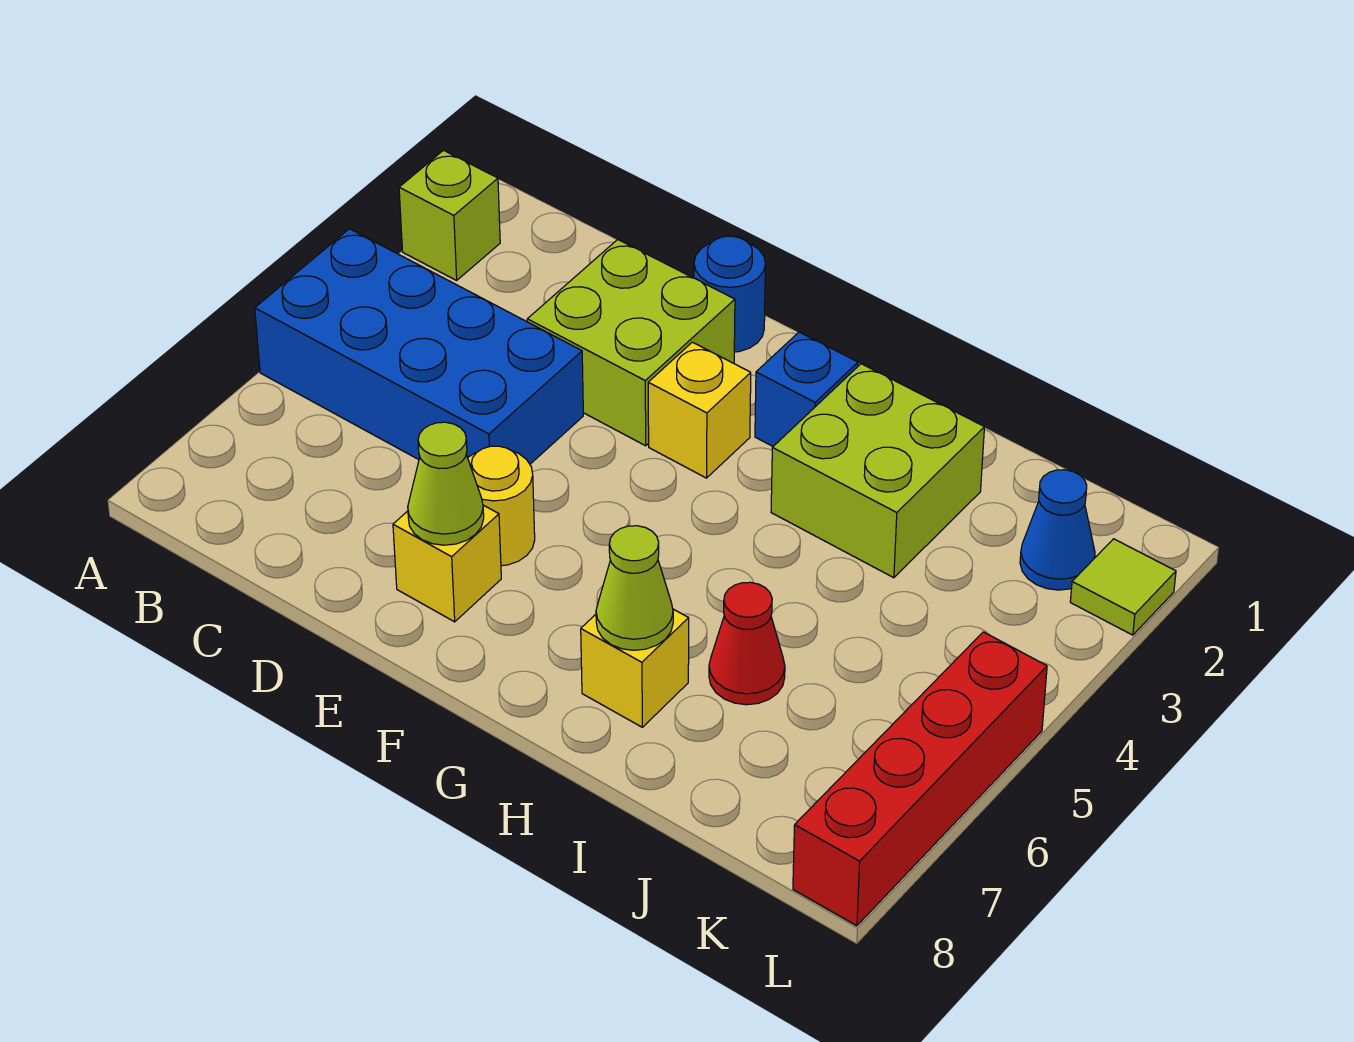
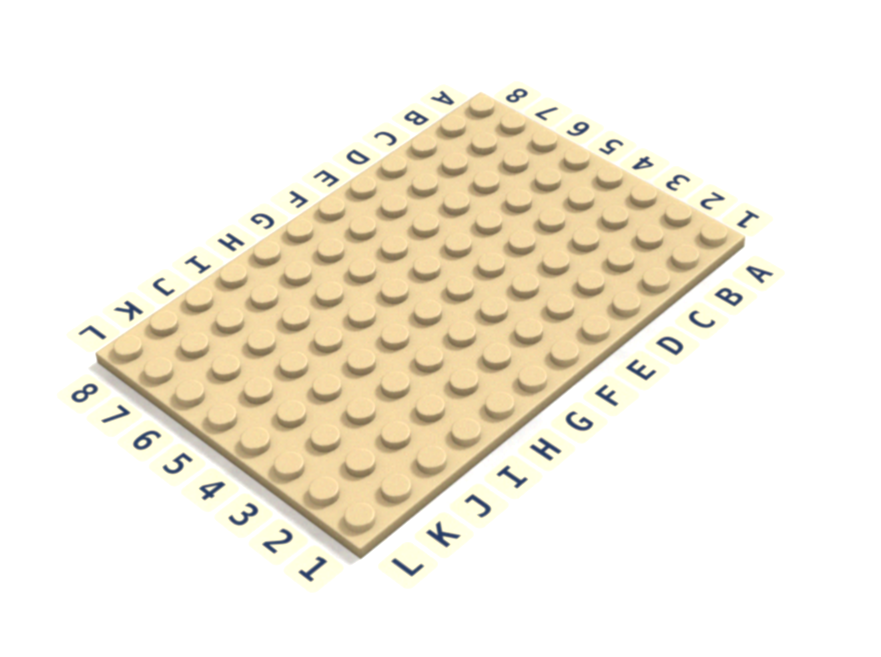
none -> lime 1x1 brick [399,150,500,280]
none -> blue 2x4 brick [255,229,583,464]
none -> lime 2x2 brick [527,240,735,446]

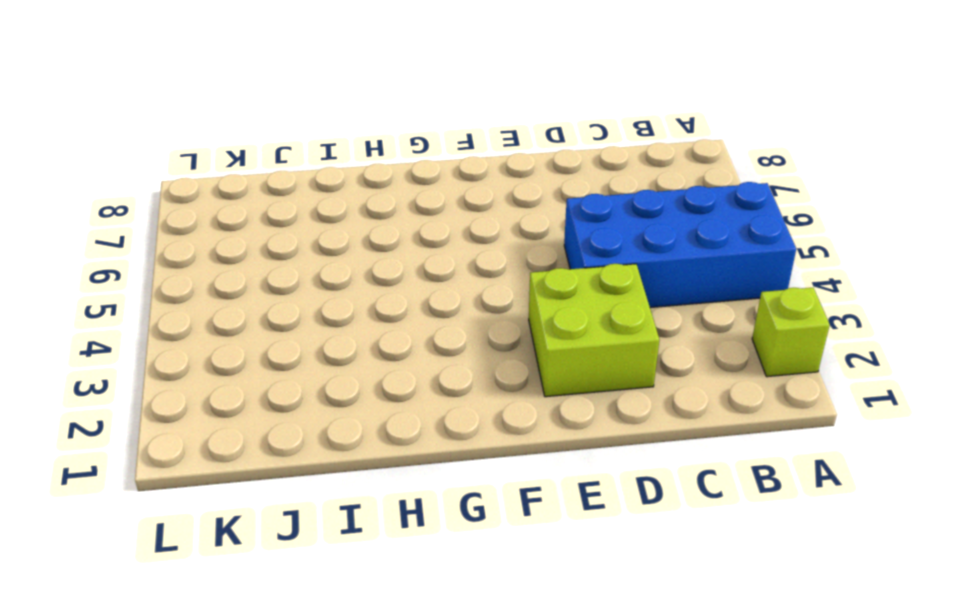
none -> blue 1x1 round brick [694,236,765,352]
none -> yellow 1x1 round brick [468,446,535,566]
none -> yellow 1x1 brick [393,505,501,622]

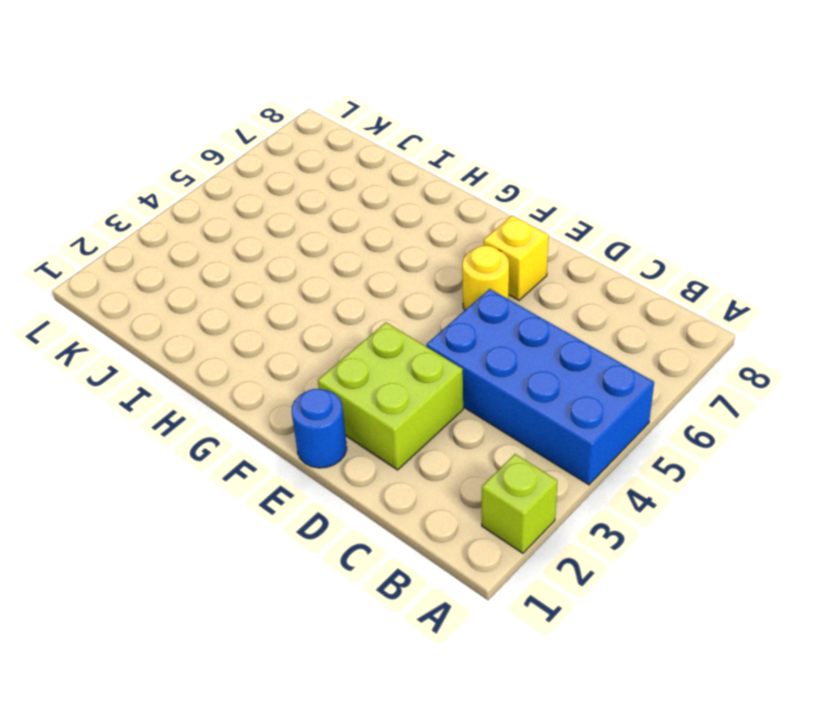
none -> yellow 1x1 brick [648,342,751,478]
none -> blue 1x1 brick [755,332,858,446]
none -> lime 2x2 brick [771,364,984,578]

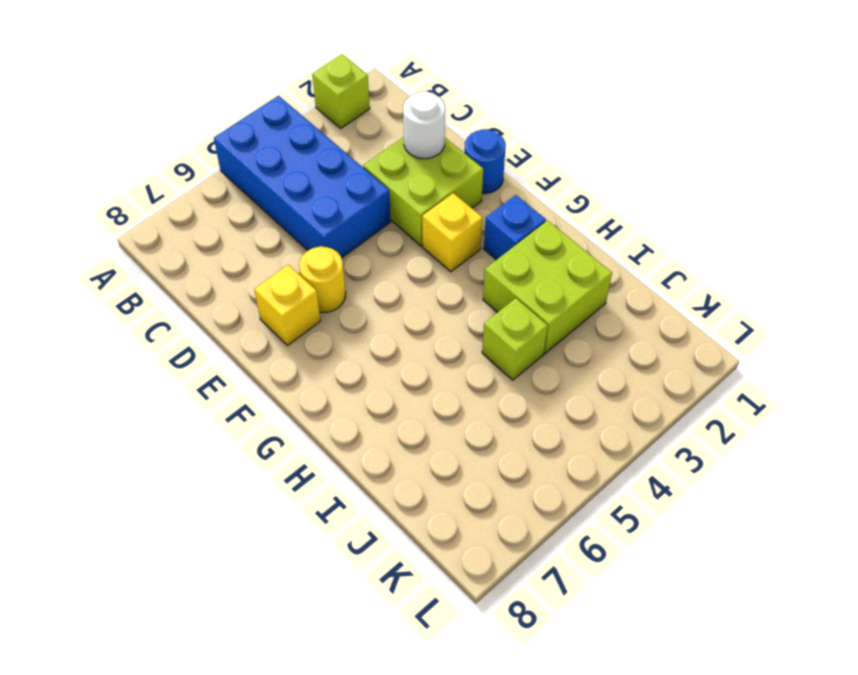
white 1x1 round brick [403,91,445,159] -> none
lime 1x1 brick [482,298,548,380] -> none
none -> yellow 1x1 brick [581,609,689,727]
none -> red 1x1 cone [709,582,785,705]
none -> blue 1x1 cone [1020,470,1095,590]

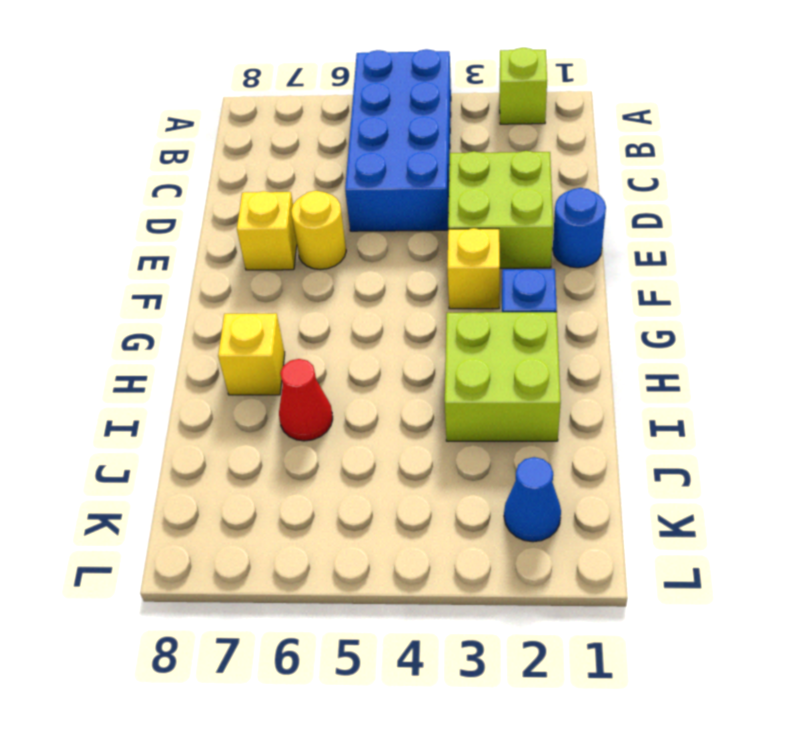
none -> lime 1x1 tile [1070,539,1176,635]
none -> red 1x4 brick [793,632,1047,926]
none -> lime 1x1 cone [408,422,484,545]

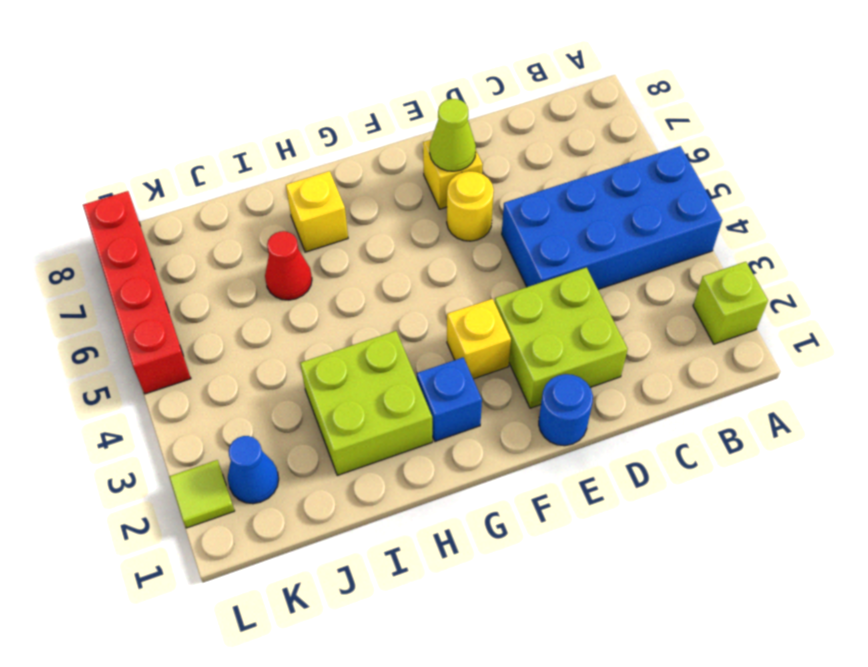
none -> lime 1x1 cone [596,526,673,650]

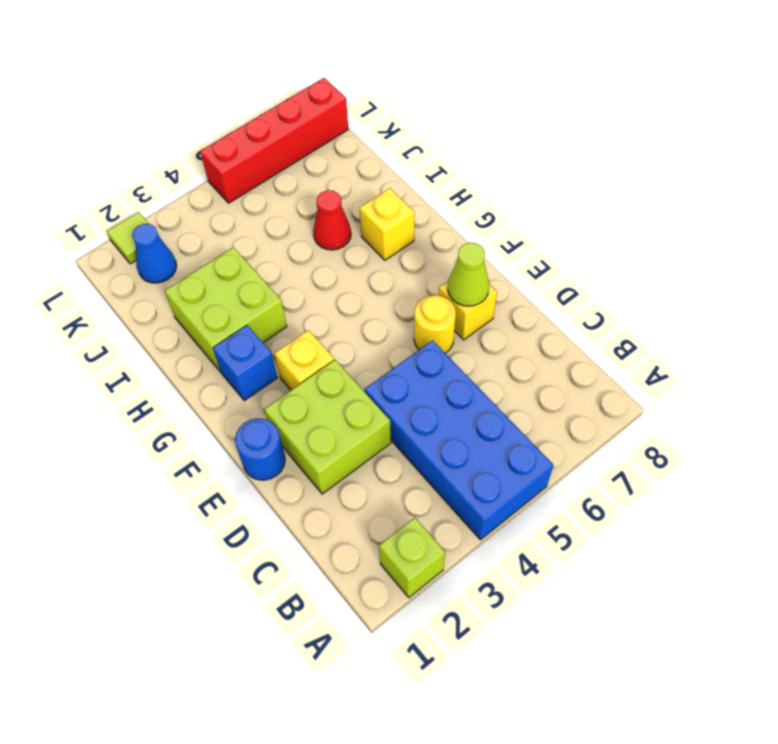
none -> lime 1x1 cone [596,526,673,650]

